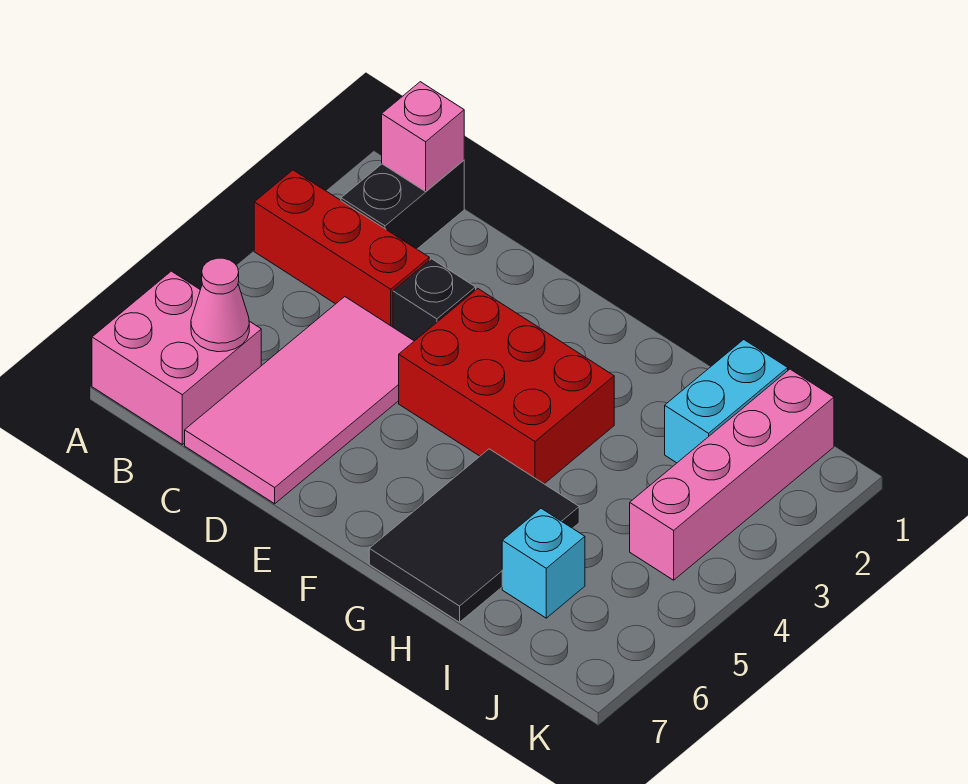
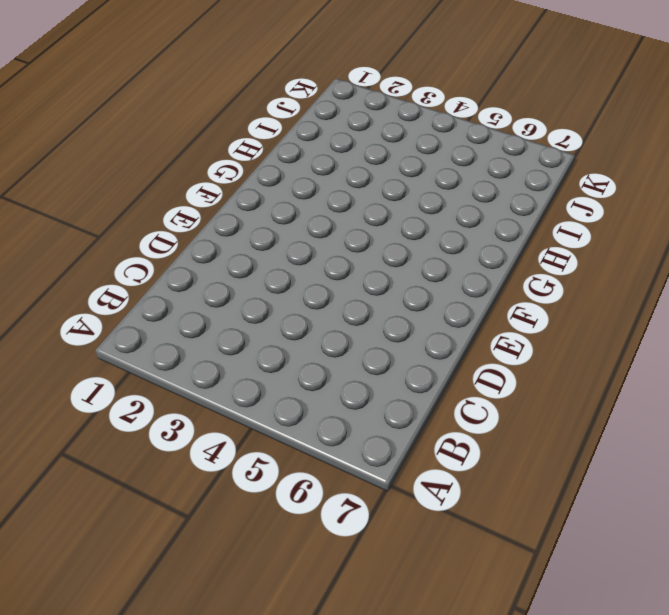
none -> red 1x3 brick [254,170,429,327]
none -> pink 2x2 brick [92,271,261,444]
none -> black 1x2 brick [341,160,464,249]

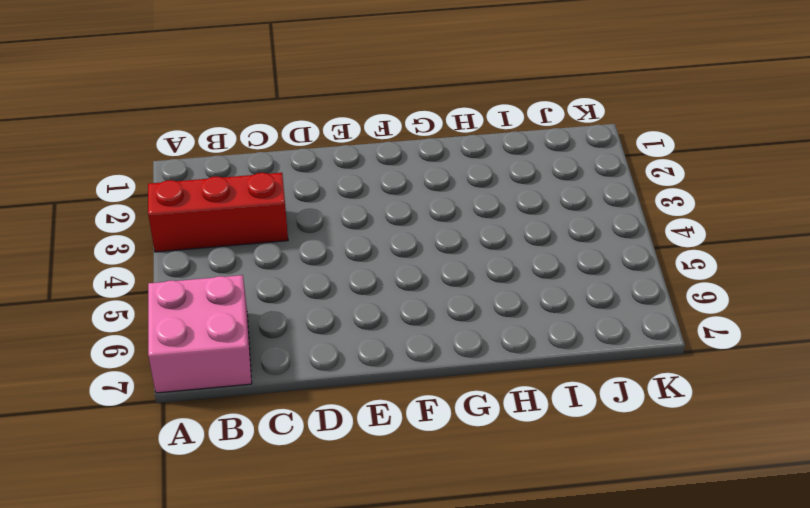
none -> black 1x2 brick [341,160,464,249]
none -> pink 2x4 tile [185,297,414,504]
none -> black 1x1 brick [393,259,476,341]

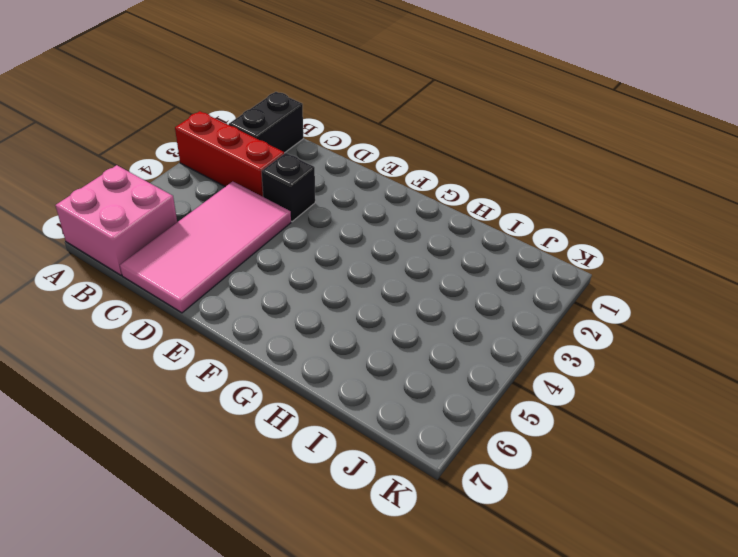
none -> red 2x3 brick [399,289,614,484]
none -> black 2x3 tile [369,449,579,622]
none -> cyan 1x2 brick [665,340,788,463]

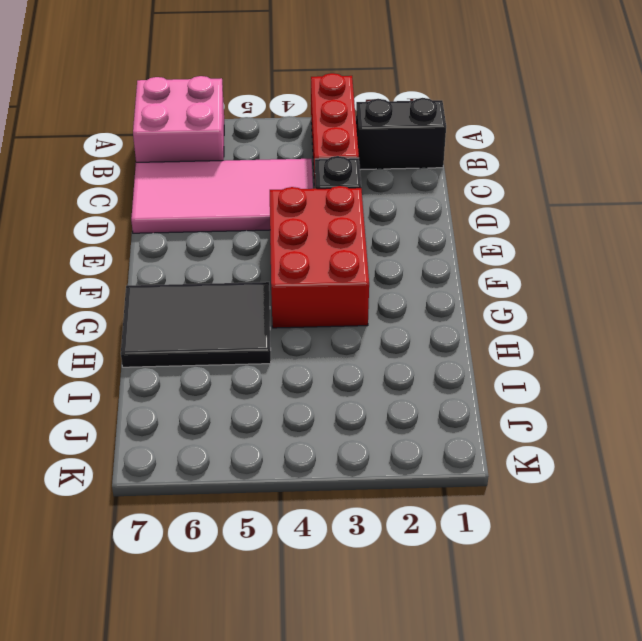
none -> cyan 1x2 brick [665,340,788,463]
none -> cyan 1x1 brick [502,508,585,618]
none -> pink 1x4 brick [630,369,834,580]

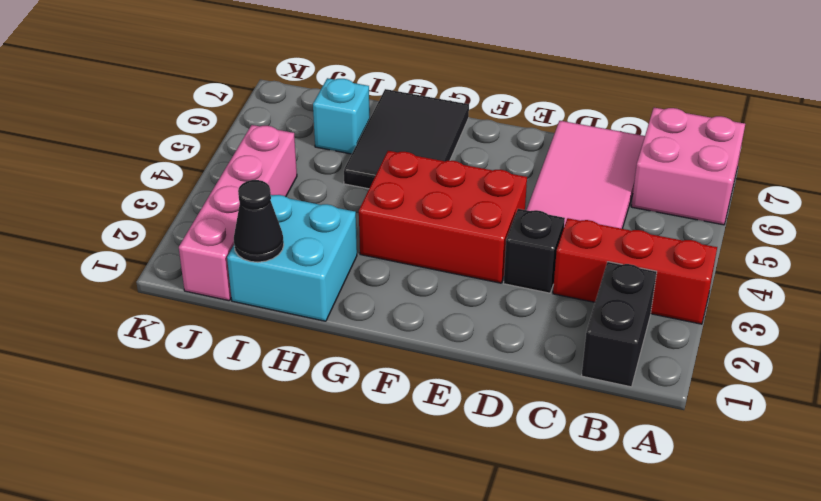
cyan 2x2 brick [227,195,357,321] -> cyan 1x2 brick [665,340,788,463]
black 1x1 cone [234,180,284,262] -> none
none -> pink 1x1 brick [382,82,464,191]
none -> pink 1x1 cone [191,258,249,352]

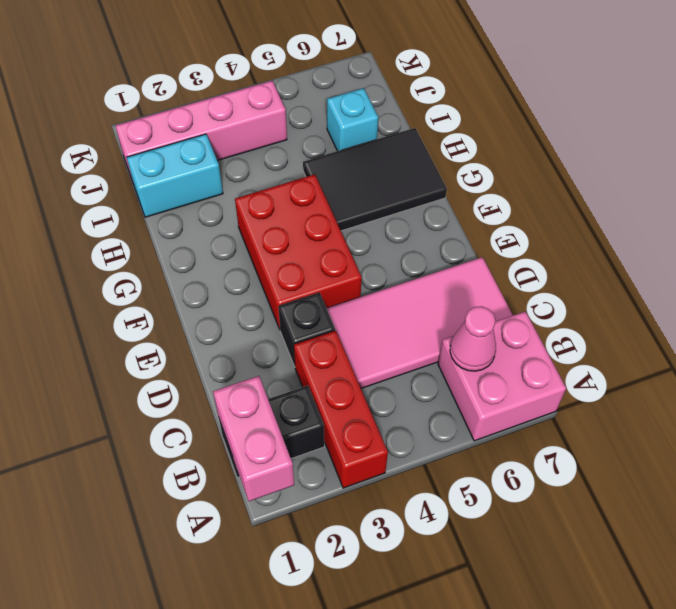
pink 1x2 brick [213,376,294,501] -> pink 1x1 brick [382,82,464,191]

